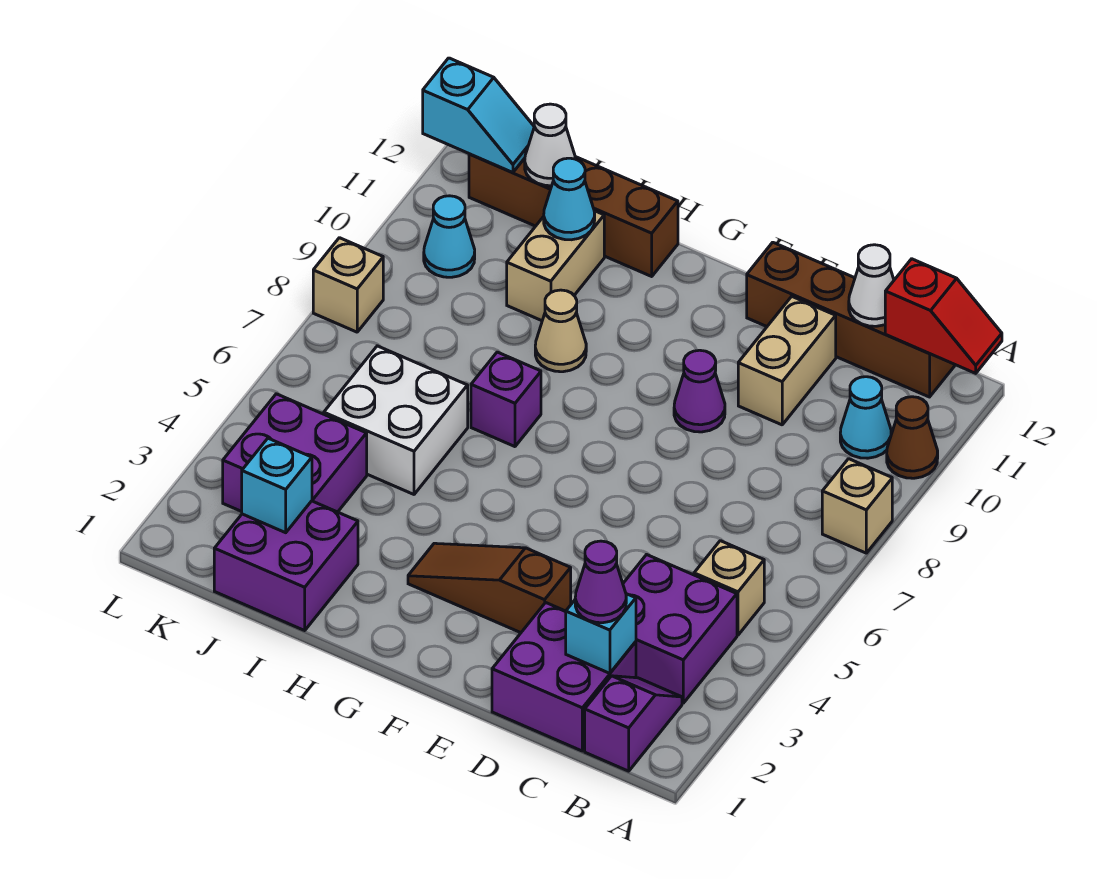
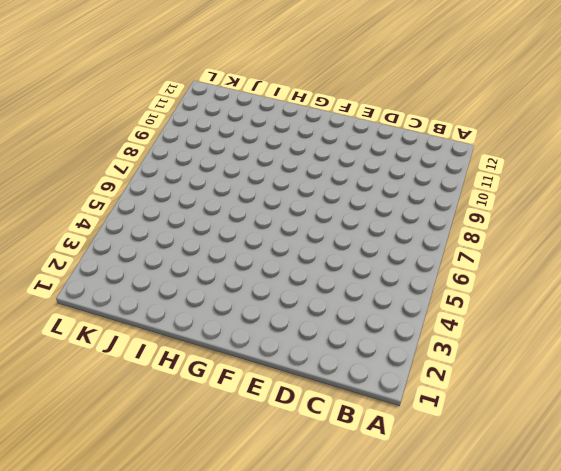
none -> tan 1x1 brick [822,459,892,553]
none -> brown 1x1 cone [887,397,938,478]
none -> purple 1x2 slope [585,676,682,771]

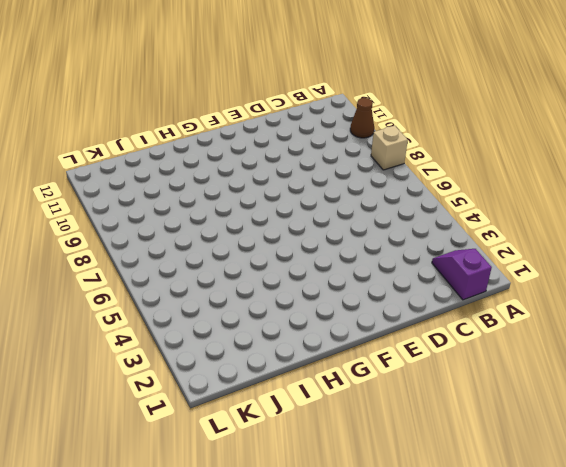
none -> purple 2x2 brick [623,555,737,703]
none -> tan 1x1 brick [694,541,764,635]
none -> cyan 1x1 cone [840,377,891,458]

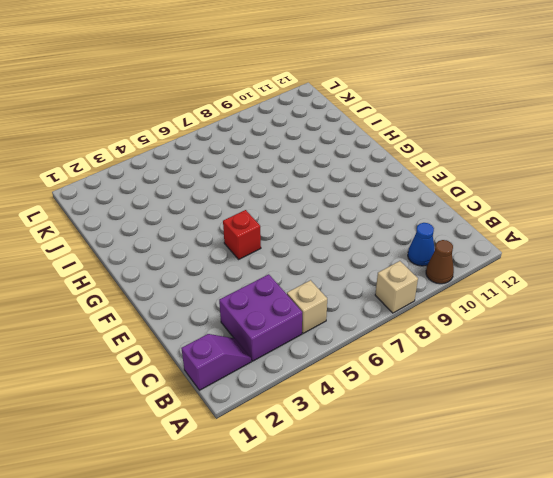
blue 1x1 cone [408,223,435,266] -> cyan 1x1 cone [840,377,891,458]
red 1x1 brick [223,210,261,259] -> none
none -> brown 1x4 brick [747,242,955,397]
none -> purple 2x2 brick [492,603,636,751]
none -> tan 1x2 brick [738,296,836,425]

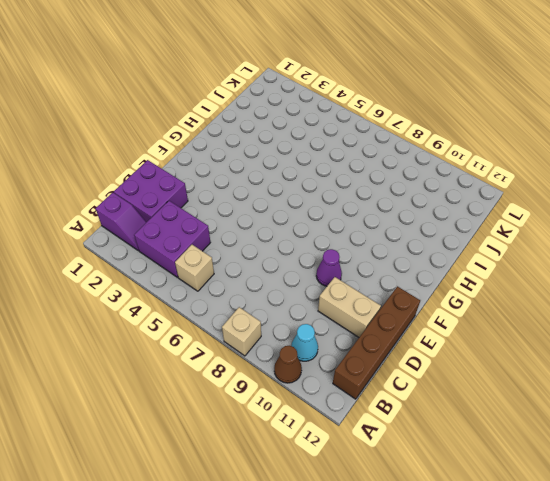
none -> brown 1x3 slope [408,543,571,633]
none -> purple 1x1 brick [471,352,541,447]
none -> tan 1x1 cone [535,290,586,372]

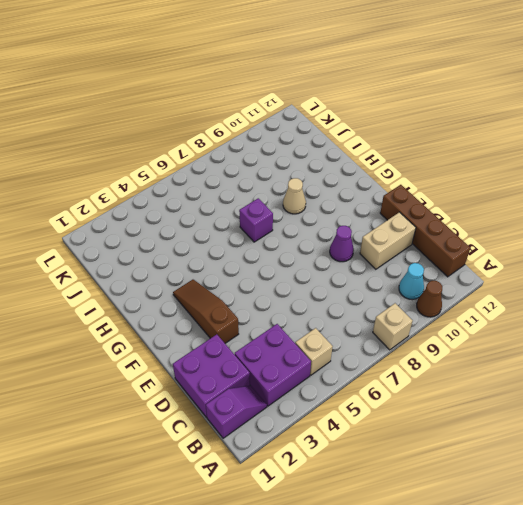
none -> brown 1x4 brick [469,154,678,276]
none -> purple 2x2 brick [214,501,358,630]
none -> white 2x2 brick [324,346,468,494]

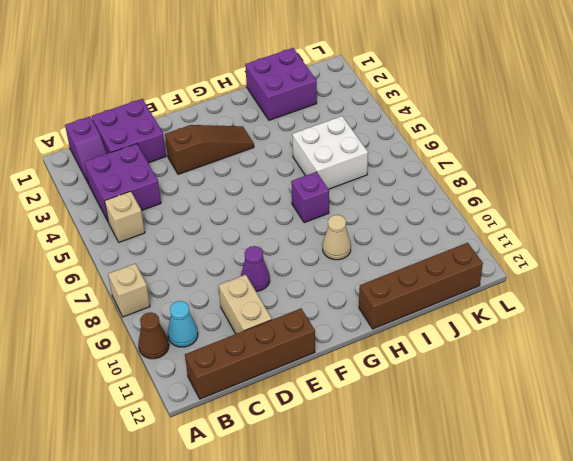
none -> tan 1x2 brick [507,211,604,321]
none -> purple 2x2 brick [223,394,367,512]
none -> cyan 1x1 cone [424,196,475,277]

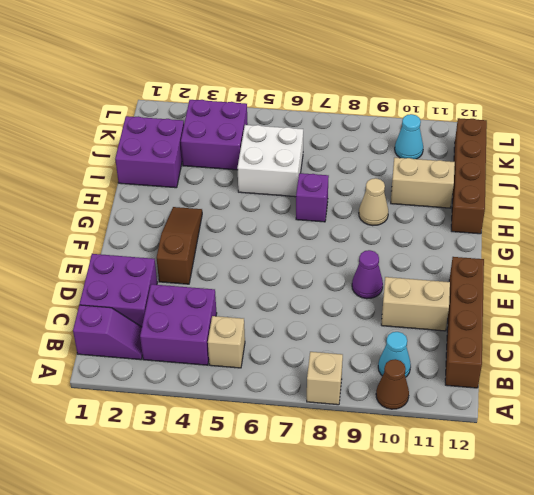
none -> tan 1x1 brick [313,238,383,332]
none -> red 1x2 slope [885,259,1002,373]
none -> cyan 1x1 brick [566,594,636,673]

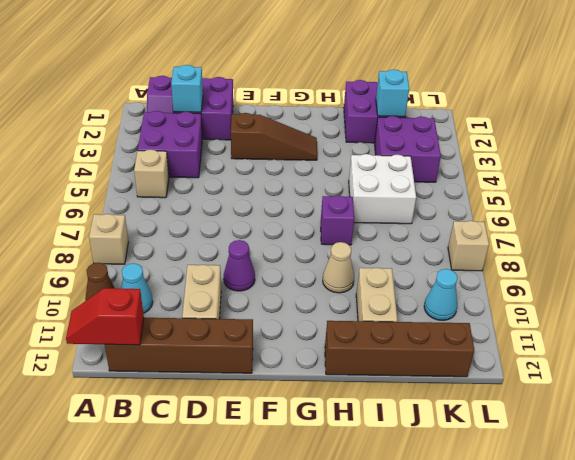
none -> white 1x1 cone [849,245,894,326]
none -> cyan 1x1 cone [544,158,595,240]
none -> white 1x1 cone [525,104,576,186]

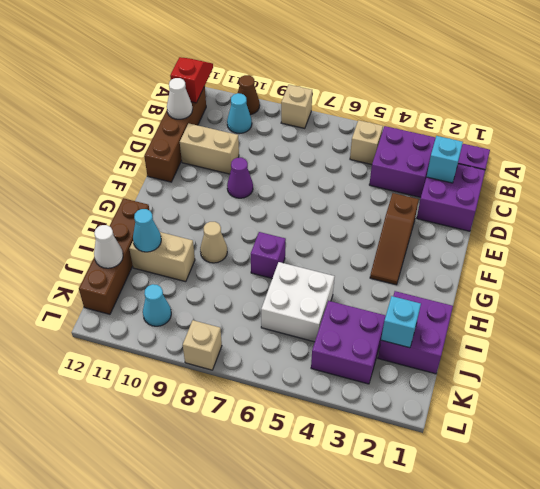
none -> cyan 1x2 slope [423,58,534,172]
none -> purple 1x1 cone [575,541,626,623]

